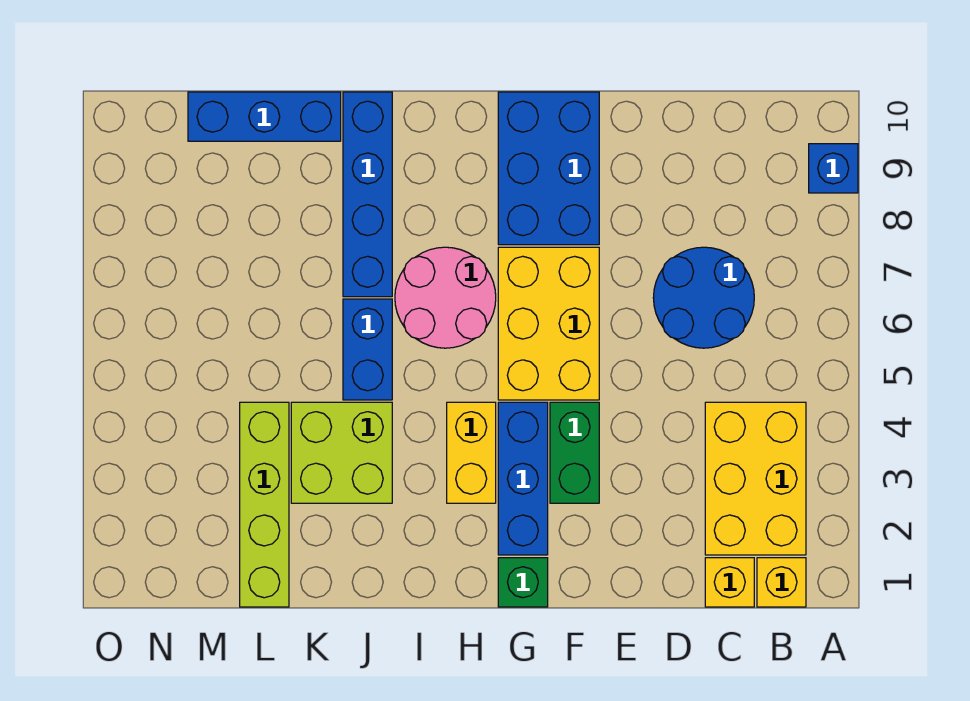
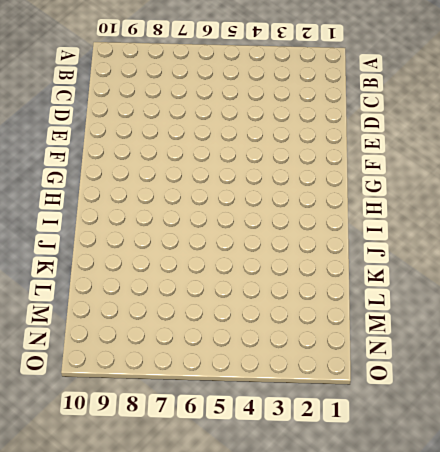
none -> blue 1x1 brick [809,144,858,193]
none -> yellow 1x1 brick [757,558,806,607]
none -> yellow 2x3 brick [705,402,806,555]

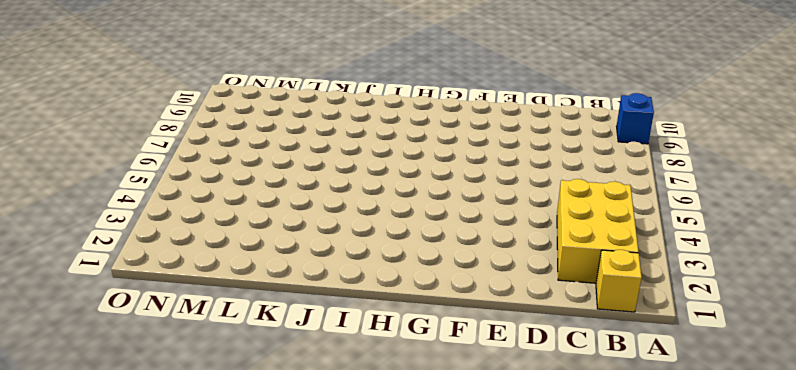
none -> yellow 1x1 brick [705,558,754,607]
none -> blue 2x2 round brick [653,247,754,348]
none -> green 1x2 brick [550,402,599,503]

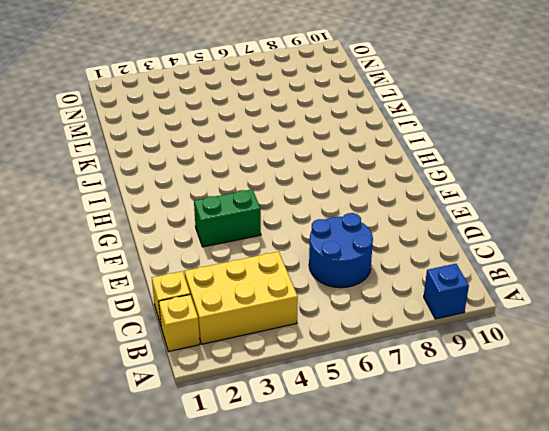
none -> yellow 2x3 brick [498,247,599,400]
none -> blue 2x3 brick [498,92,599,245]
none -> green 1x1 brick [498,558,548,607]

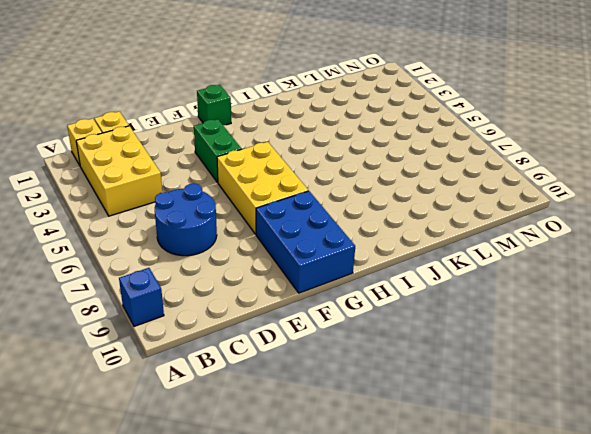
none -> blue 1x3 brick [498,402,548,555]
none -> yellow 1x2 brick [447,402,496,503]
none -> pink 2x2 round brick [395,247,496,348]

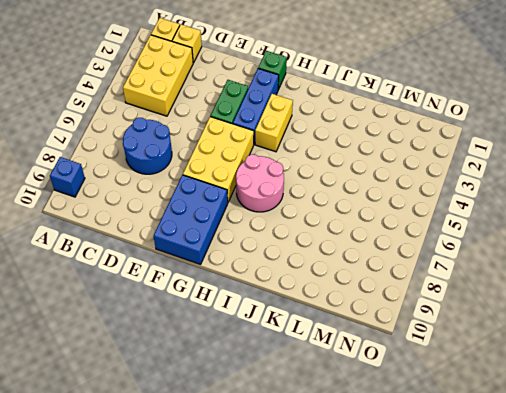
none -> lime 2x2 brick [291,402,392,503]
none -> blue 1x2 brick [343,299,392,400]
none -> blue 1x4 brick [343,92,392,297]

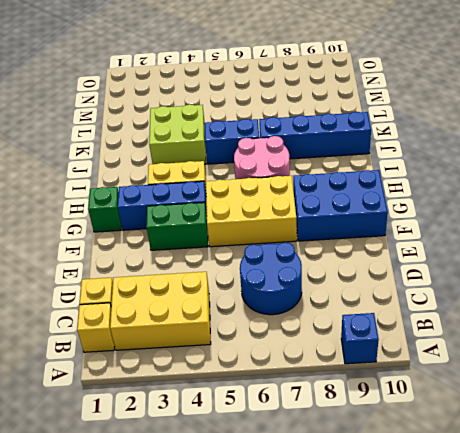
none -> blue 1x3 brick [188,92,341,141]
none -> lime 1x4 brick [240,402,289,607]

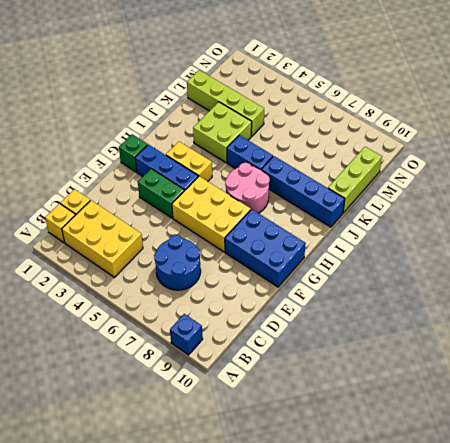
lime 1x3 brick [328,147,382,213] -> blue 1x3 brick [188,92,341,141]

